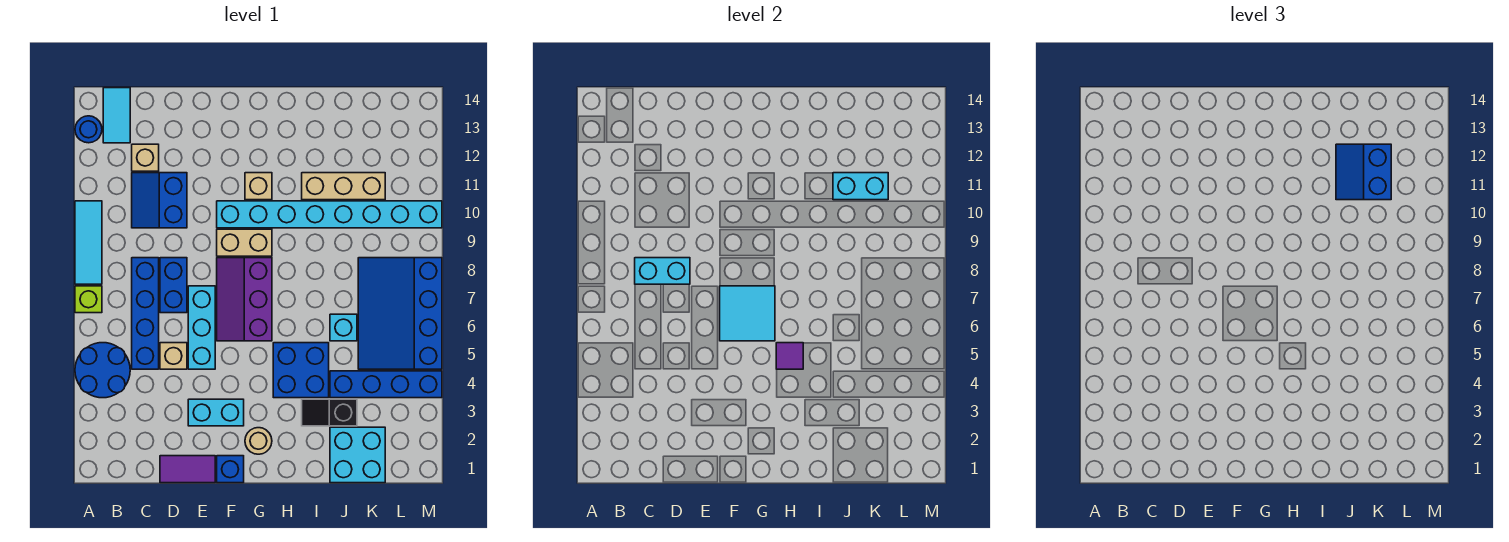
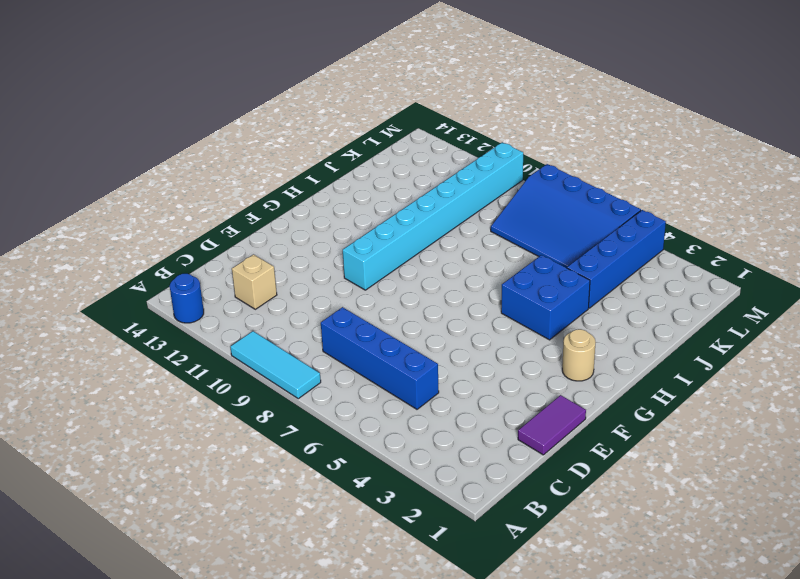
none -> blue 2x2 round brick [75,343,130,398]
none -> lime 1x1 brick [75,286,102,313]
none -> cyan 1x2 tile [103,88,130,143]
none -> blue 2x2 slope [132,173,187,228]

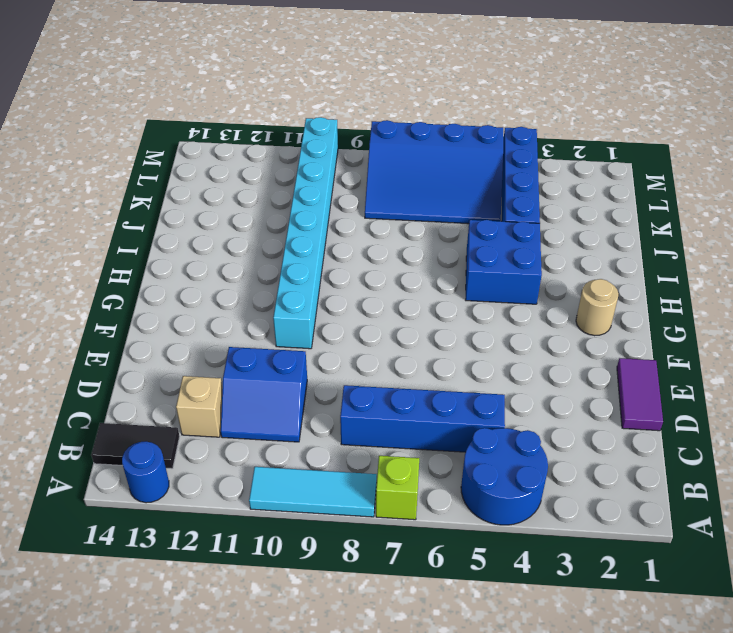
black 1x2 tile [91,423,180,469] -> cyan 1x2 tile [103,88,130,143]
none -> tan 1x1 brick [160,343,187,369]
none -> blue 1x2 brick [160,258,187,313]
none -> cyan 1x2 brick [188,399,244,426]
none -> cyan 1x3 brick [188,286,215,369]

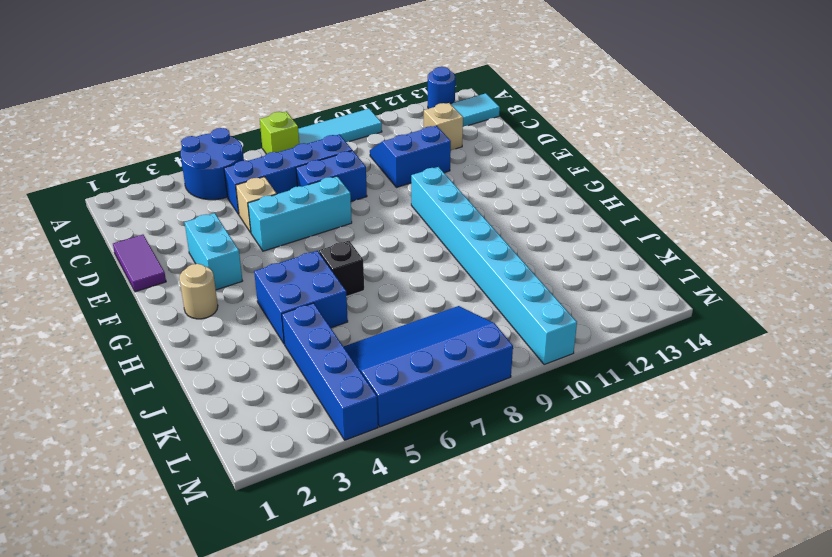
black 1x1 brick [319,241,364,297] -> none
none -> blue 1x1 brick [217,456,244,483]
none -> purple 2x3 slope [217,258,272,341]
none -> tan 1x2 brick [217,229,272,256]
none -> tan 1x1 brick [245,173,272,200]

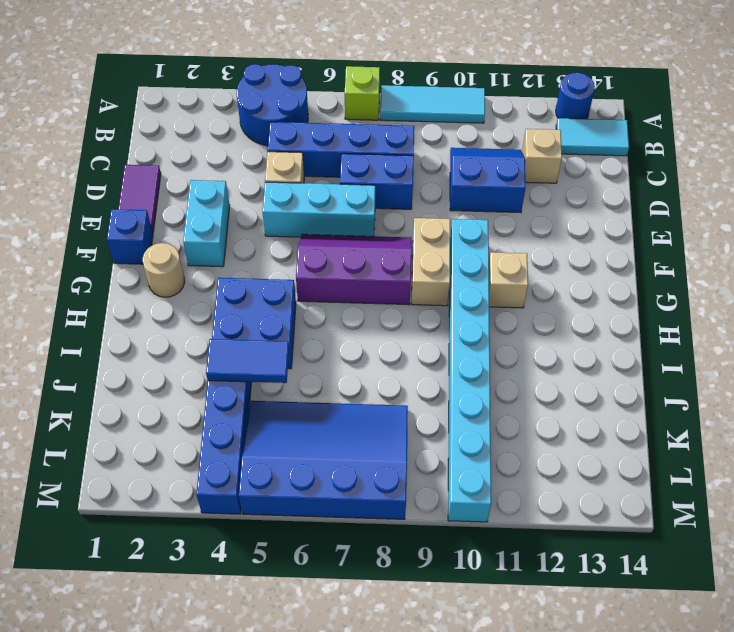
blue 1x2 tile [206,339,289,383] -> none
none -> black 1x2 slope [302,399,357,426]
none -> tan 1x3 brick [302,173,385,200]
none -> cyan 2x2 brick [330,427,385,483]
none -> cyan 1x1 brick [330,314,357,341]

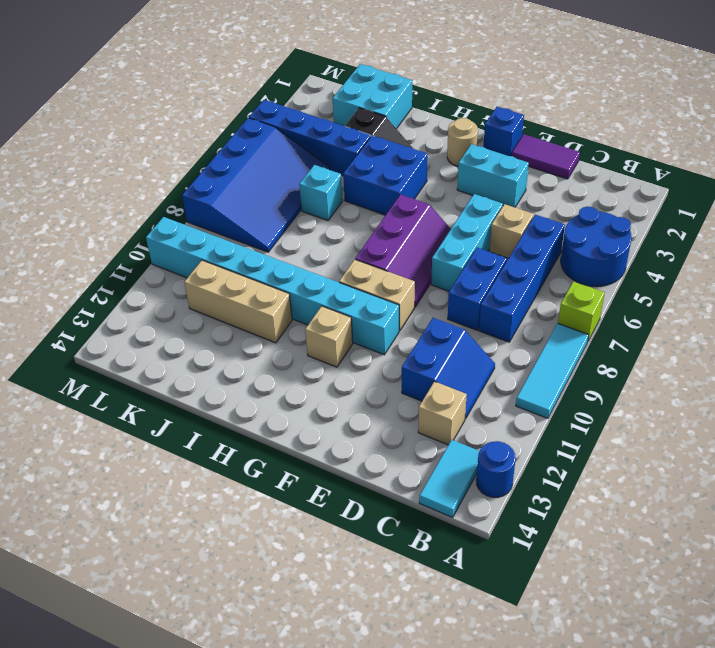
none -> cyan 1x2 brick [635,258,690,284]
none -> cyan 2x2 tile [720,286,775,341]
none -> purple 1x1 tile [776,343,803,369]
none -> cyan 1x2 brick [833,173,888,200]

